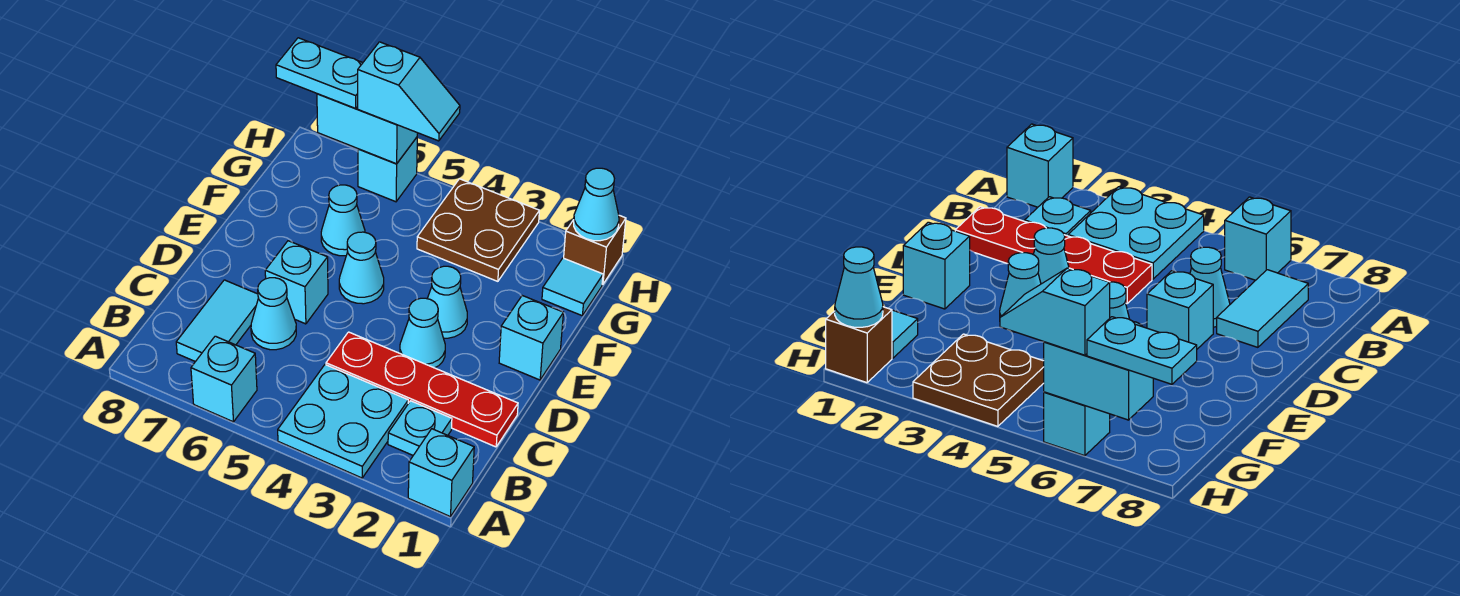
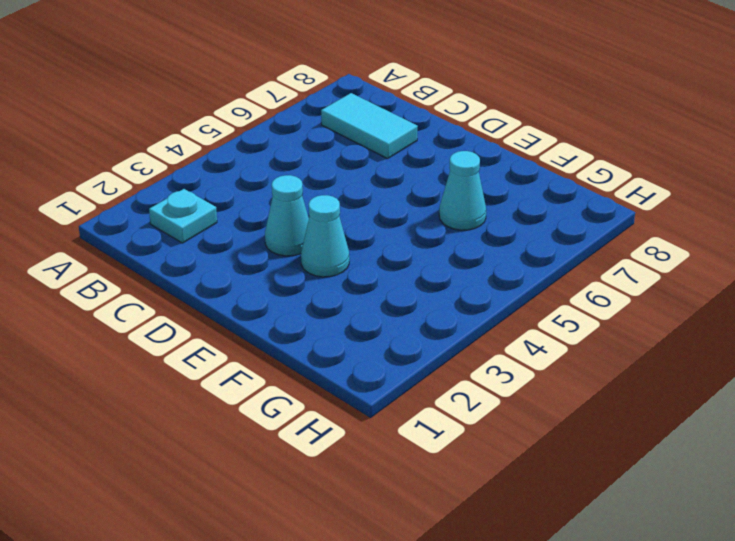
none -> cyan 1x1 brick [408,429,474,517]
none -> cyan 2x2 plate [278,365,408,478]
none -> cyan 1x1 brick [191,336,257,422]

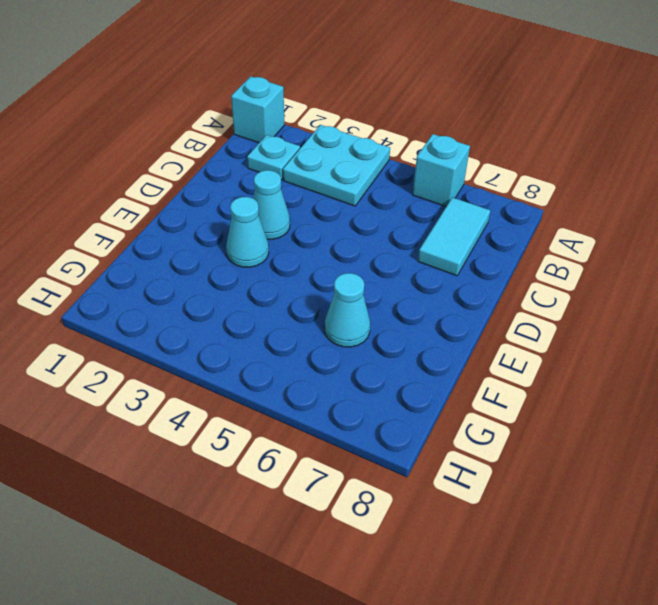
none -> red 1x4 plate [326,332,518,447]
none -> cyan 1x1 cone [251,278,296,350]
none -> cyan 1x1 brick [265,241,328,324]

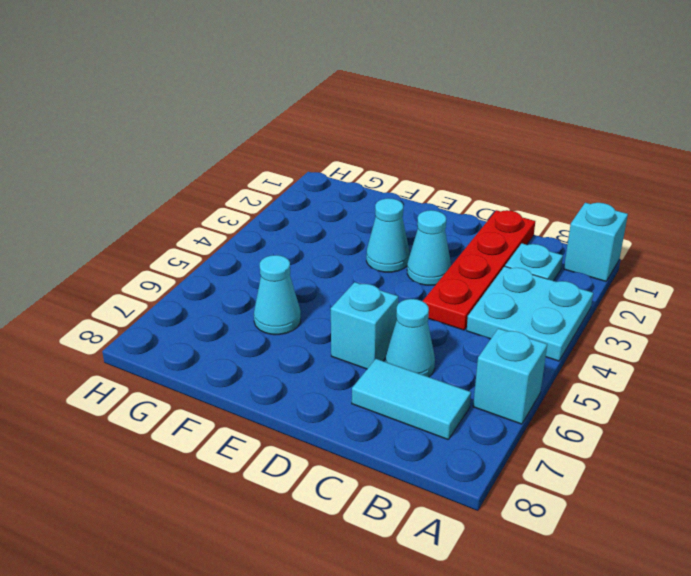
none -> cyan 1x1 brick [499,296,563,380]
none -> cyan 1x1 cone [339,232,384,304]
none -> cyan 1x1 tile [542,258,603,316]

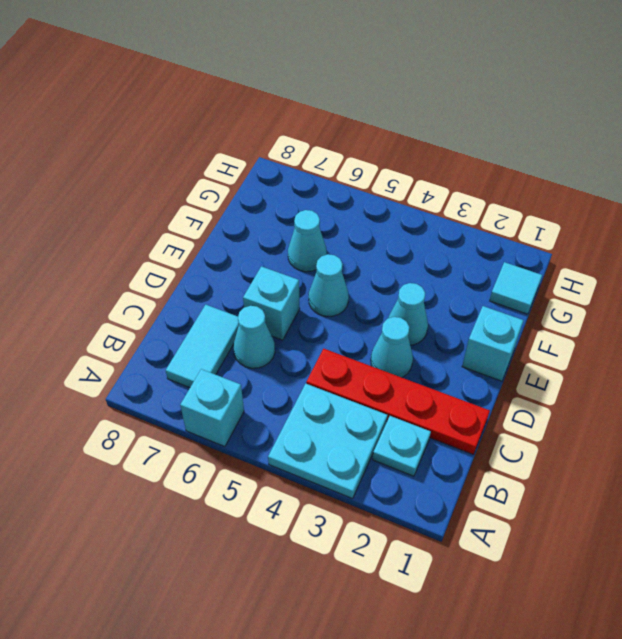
none -> cyan 1x1 brick [408,429,474,517]
none -> brown 2x2 plate [417,179,539,281]
none -> brown 1x1 brick [564,215,626,284]

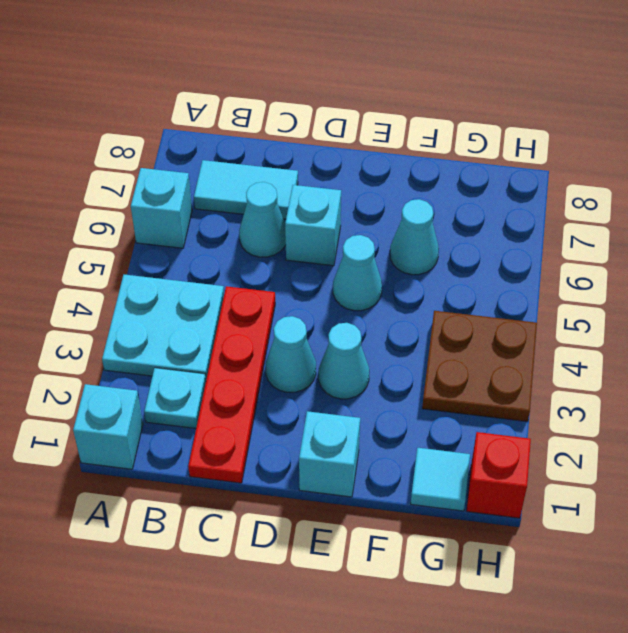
red 1x1 brick [467,432,531,518] -> brown 1x1 brick [564,215,626,284]
none -> cyan 1x1 brick [358,137,417,202]
none -> cyan 1x1 cone [574,168,619,241]
none -> cyan 1x2 brick [317,94,418,164]

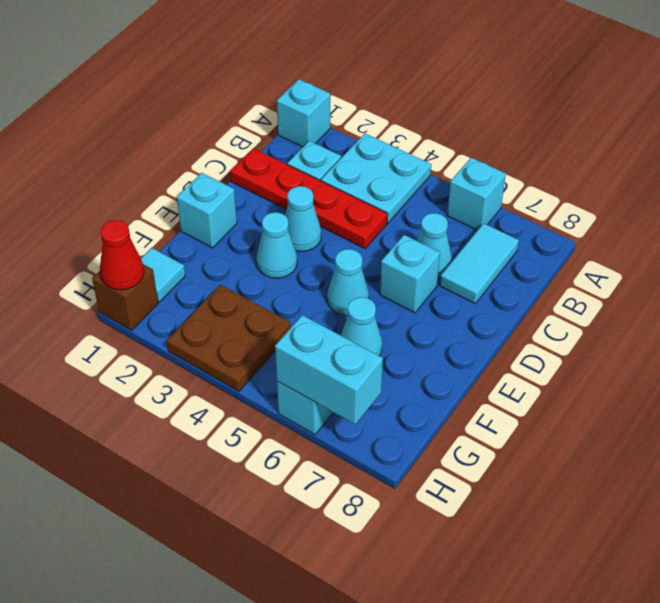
red 1x1 cone [100,220,144,290] -> cyan 1x1 cone [574,168,619,241]
none -> cyan 1x2 slope [358,42,460,141]
none -> cyan 1x2 plate [276,38,363,109]

